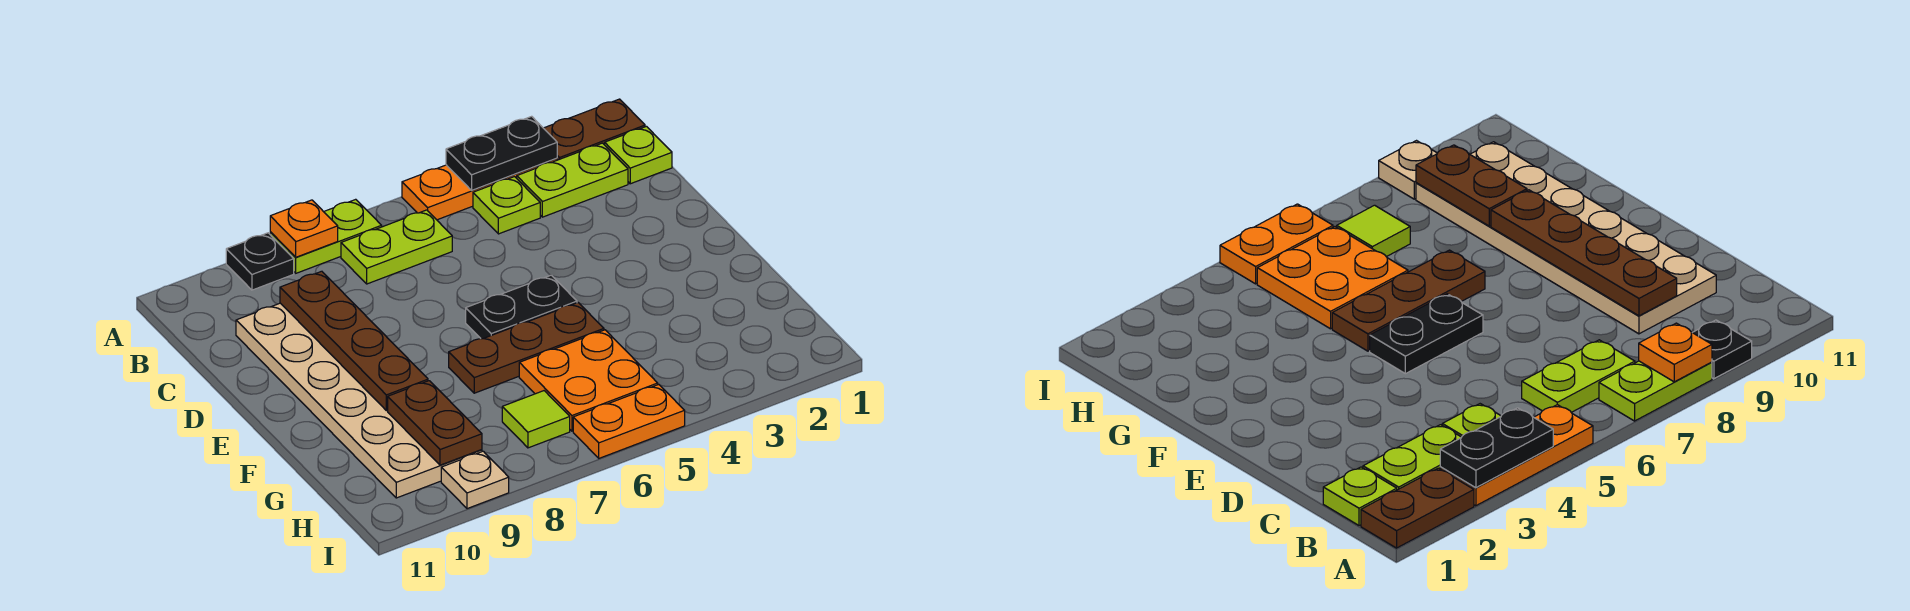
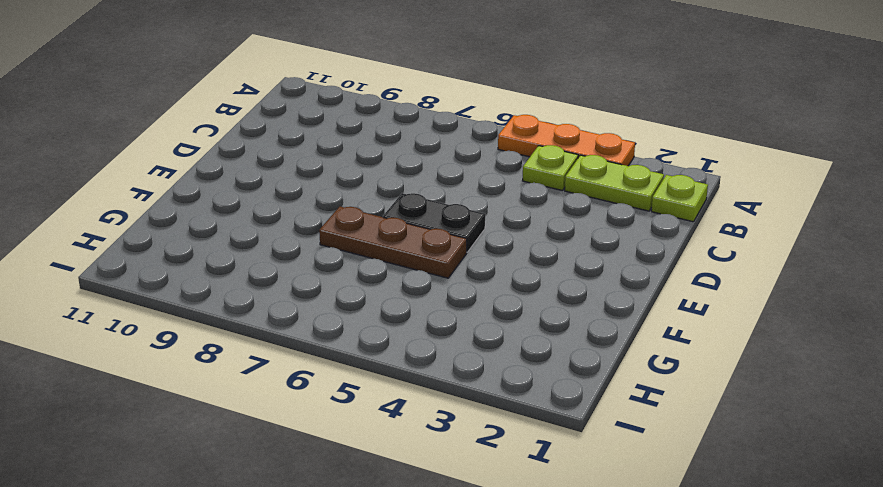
none -> brown 1x2 plate [544,99,645,160]
none -> lime 1x2 plate [270,199,382,273]
none -> black 1x1 plate [226,233,294,290]

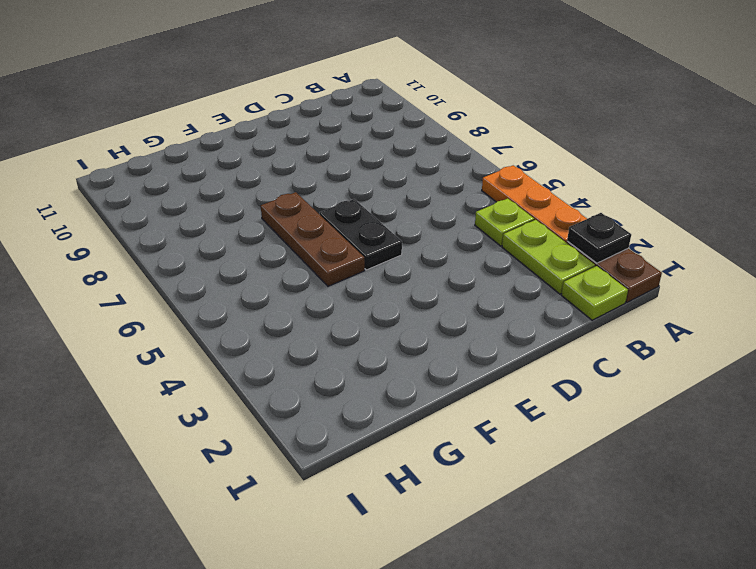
black 1x1 plate [567,213,631,263] -> black 1x1 plate moved to [226,233,294,290]
none -> lime 1x2 plate [270,199,382,273]
none -> lime 1x2 plate [341,210,452,284]
none -> tan 2x6 plate [236,303,482,498]

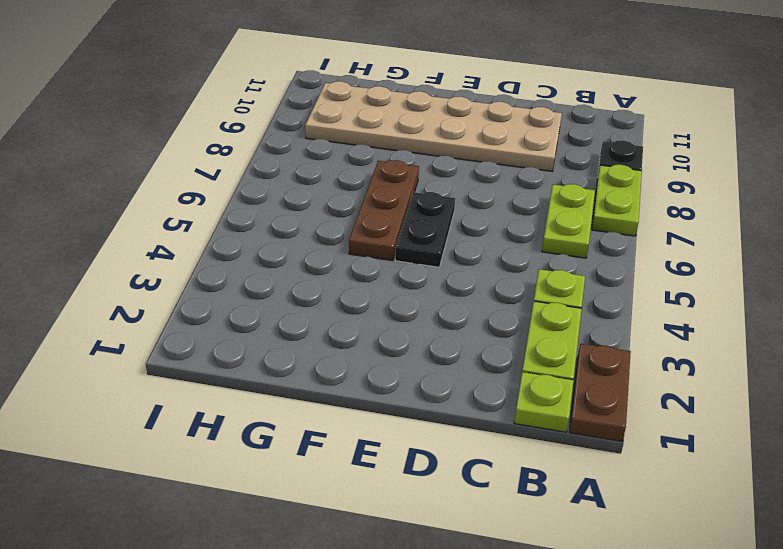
none -> orange 1x3 plate [402,158,557,220]
none -> orange 2x2 plate [519,330,658,431]
none -> lime 1x1 tile [502,391,570,448]

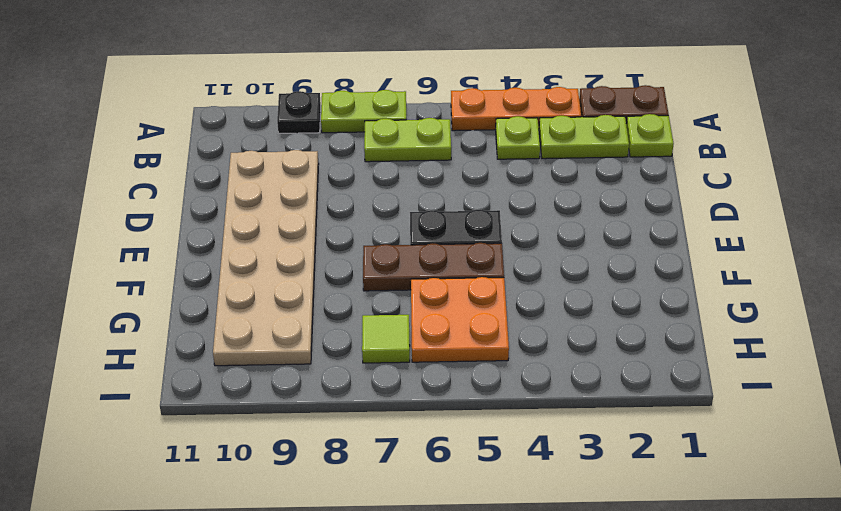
none -> orange 1x2 plate [573,384,685,458]
none -> tan 1x1 plate [441,451,509,509]
none -> black 1x2 plate [446,116,557,190]

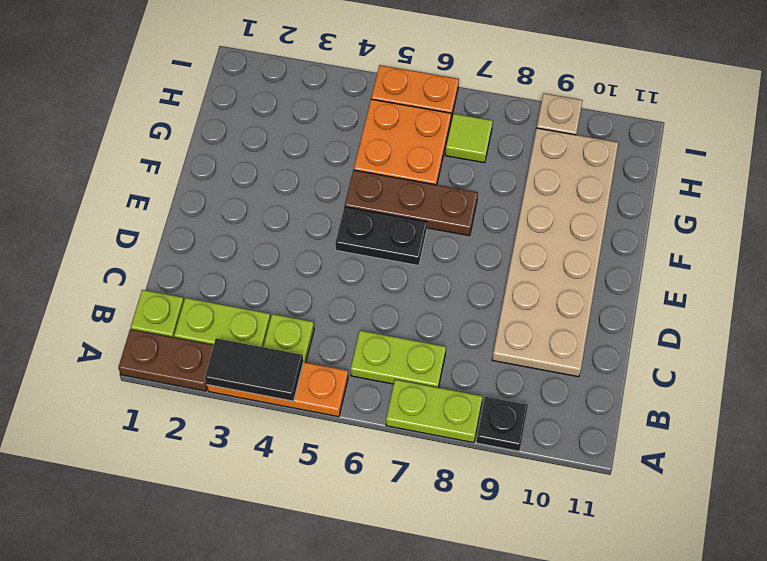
black 1x2 tile [205,338,303,401] -> black 1x2 plate [446,116,557,190]
none -> orange 1x1 plate [270,200,338,257]
none -> brown 1x4 plate [280,271,428,411]
none -> brown 1x2 plate [388,381,482,465]

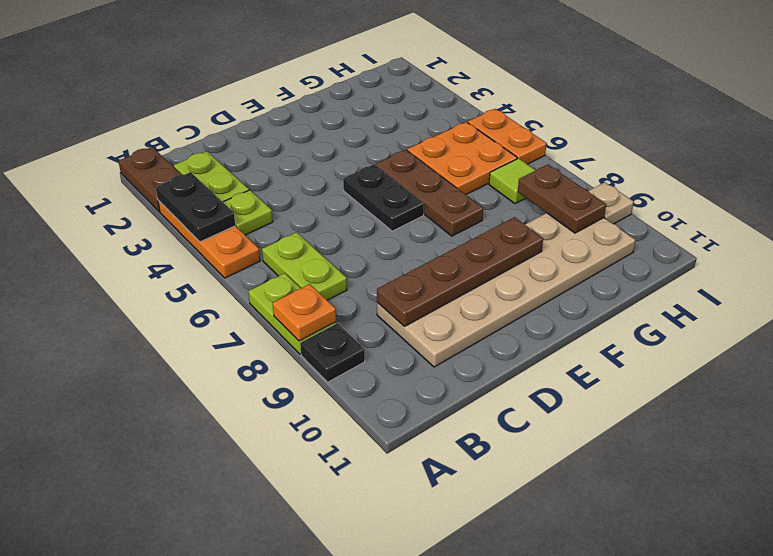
brown 1x2 plate [518,165,606,233] -> brown 1x2 plate turned to [388,381,482,465]
none -> lime 1x1 plate [605,126,672,184]

